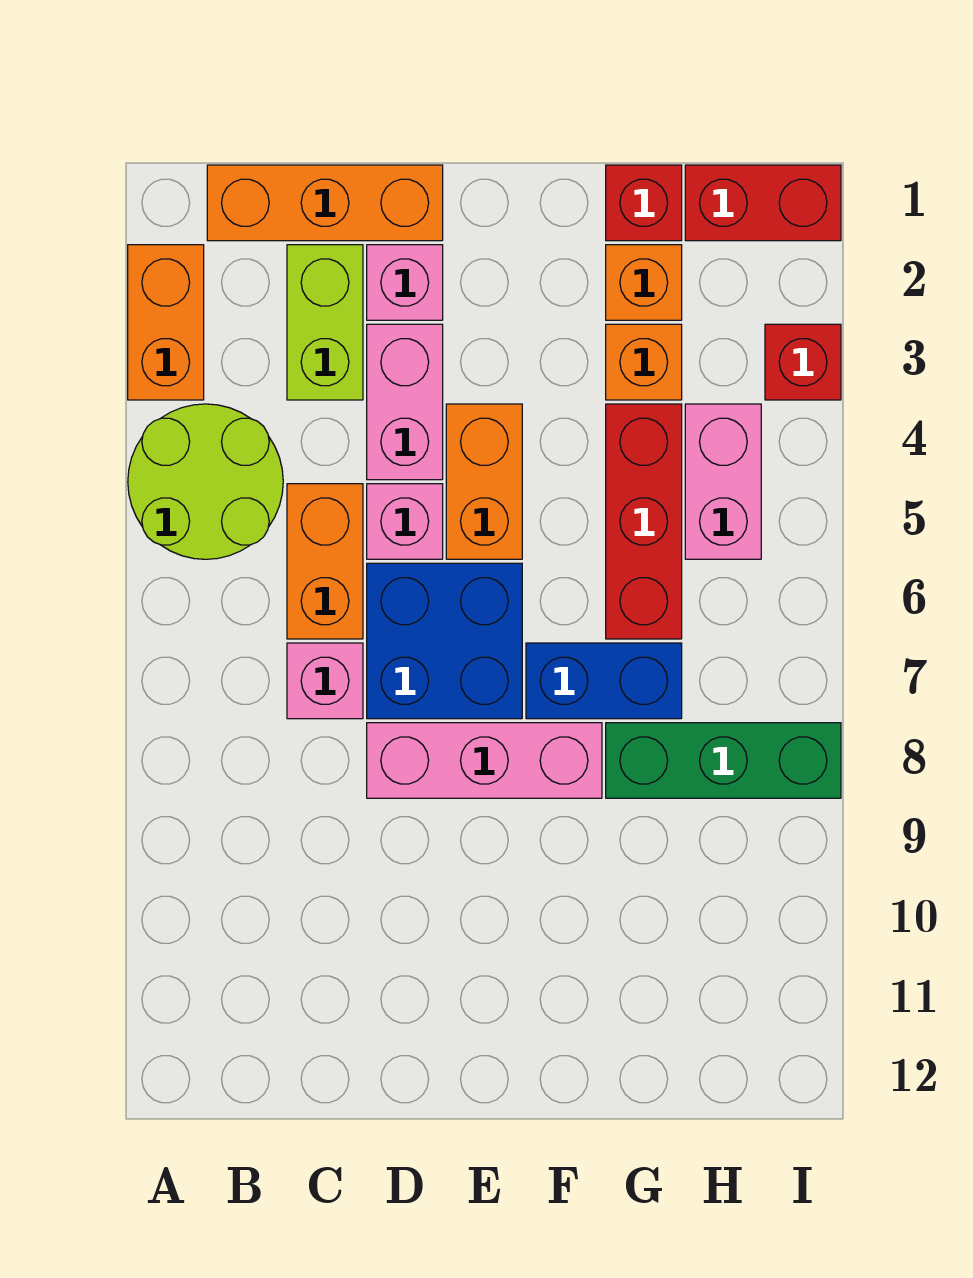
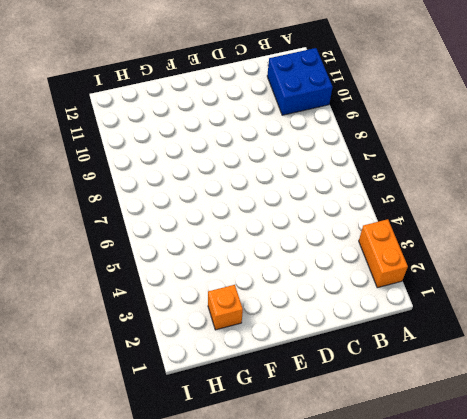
blue 2x2 brick [267,48,333,115] -> blue 2x2 brick moved to [367,563,522,719]
none -> lime 2x2 round brick [128,404,283,559]
none -> orange 1x3 brick [207,165,443,241]
none -> lime 1x2 brick [287,245,363,400]

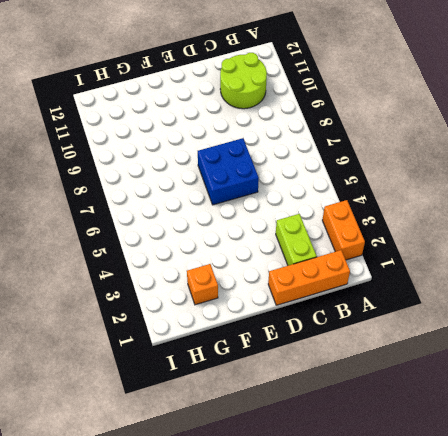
lime 2x2 round brick [220,53,267,109] -> lime 2x2 round brick moved to [128,404,283,559]
none -> orange 1x2 brick [287,484,363,639]
none -> pink 1x1 brick [287,643,363,719]
none -> pink 1x1 brick [367,245,443,320]

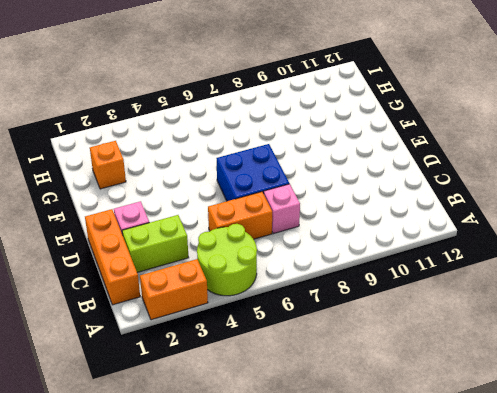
none -> pink 1x2 brick [367,324,443,480]
none -> pink 1x1 brick [367,484,443,559]
none -> pink 1x3 brick [367,723,602,798]

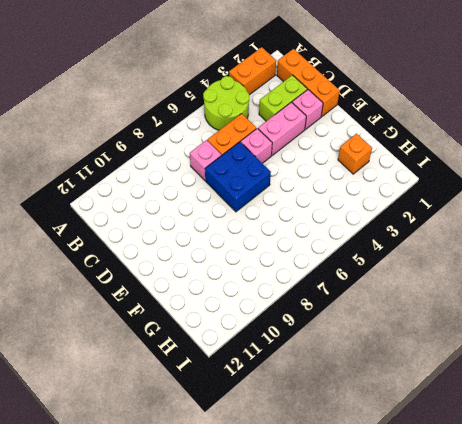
none -> pink 1x3 brick [367,723,602,798]
none -> orange 1x2 brick [446,404,522,559]
none -> blue 1x2 brick [526,643,682,719]

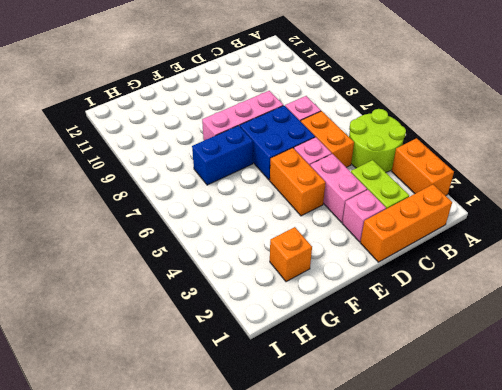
none -> red 1x1 brick [606,165,682,241]
none -> orange 1x1 brick [606,324,682,400]
none -> red 1x3 brick [606,404,682,639]

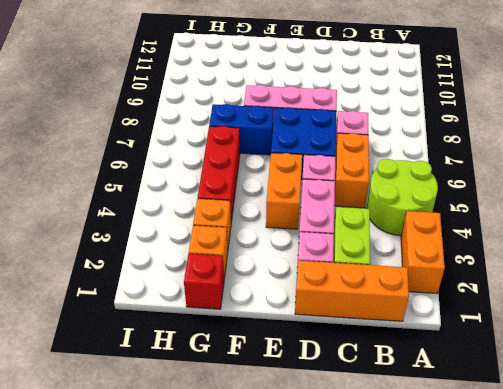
none -> green 1x3 brick [606,723,841,798]
none -> red 1x2 brick [685,165,841,241]
none -> pink 1x2 brick [685,404,761,559]

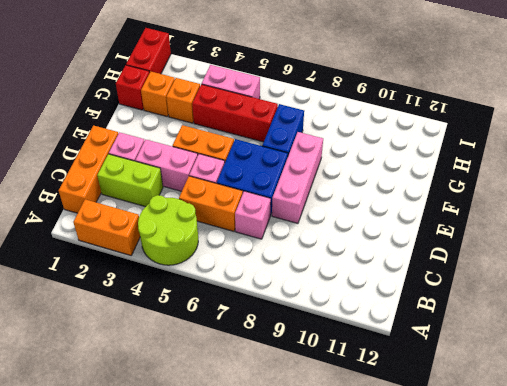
none -> green 1x3 brick [606,723,841,798]
none -> red 1x1 brick [765,324,841,400]

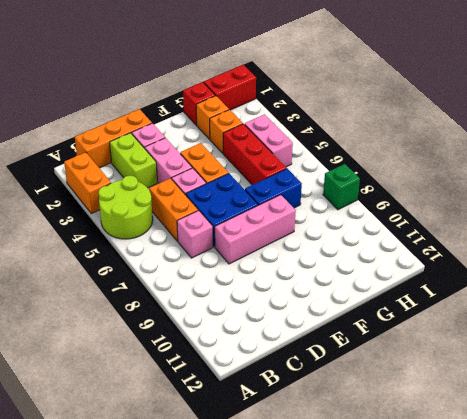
green 1x1 brick [323,164,360,210] -> green 1x3 brick [606,723,841,798]
none -> red 1x1 brick [765,324,841,400]

